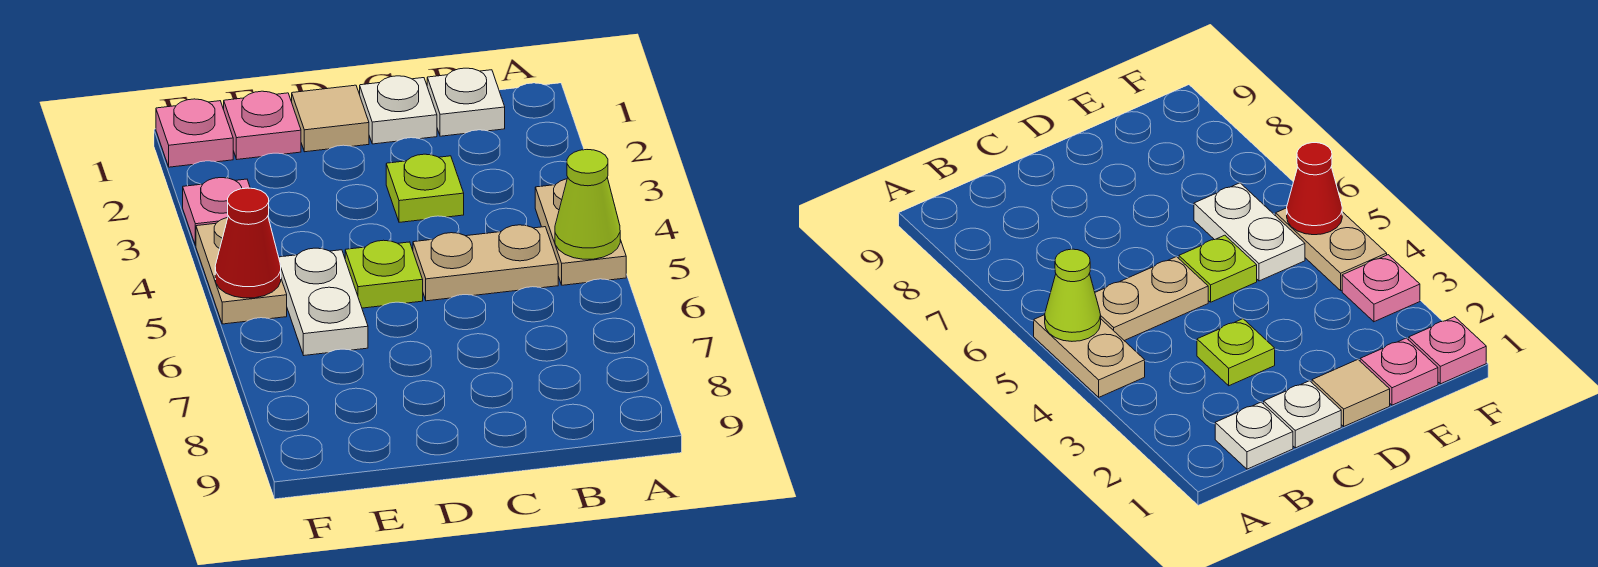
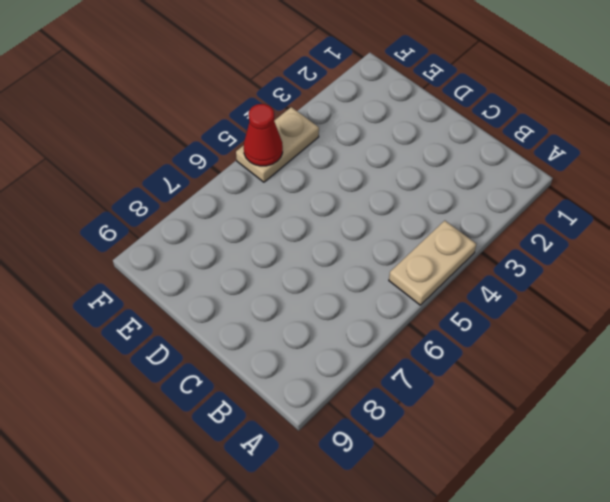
none -> white 1x1 plate [427,68,505,136]
none -> tan 1x2 plate [413,225,558,301]
none -> white 1x1 plate [360,76,437,144]

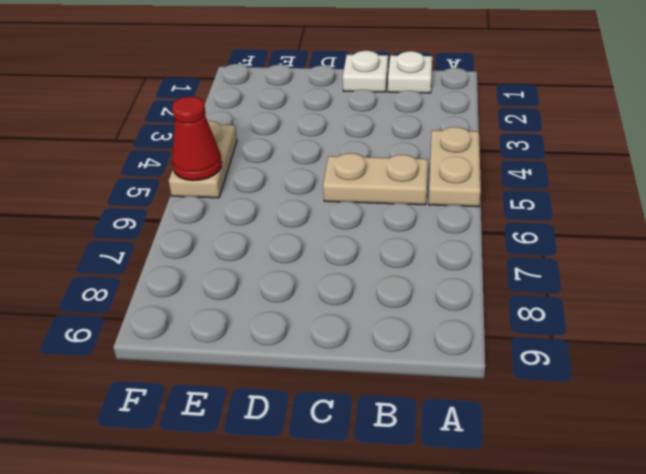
none -> lime 1x1 plate [386,154,464,222]
none -> tan 1x1 tile [292,85,369,152]
none -> lime 1x1 plate [345,240,423,308]

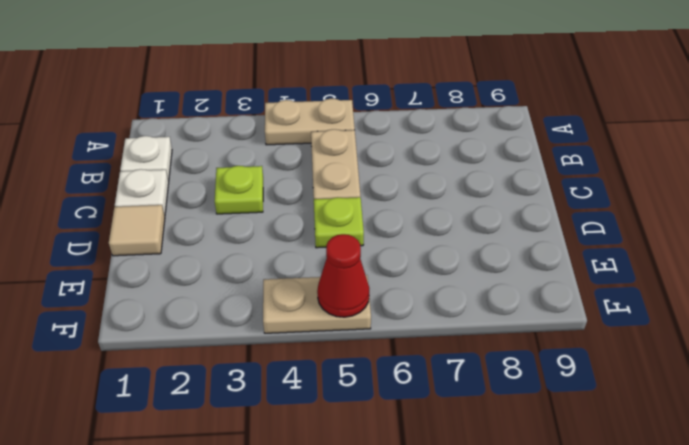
none -> pink 1x1 plate [224,91,301,159]
none -> white 1x2 plate [279,248,368,355]
none -> pink 1x1 plate [156,99,233,167]

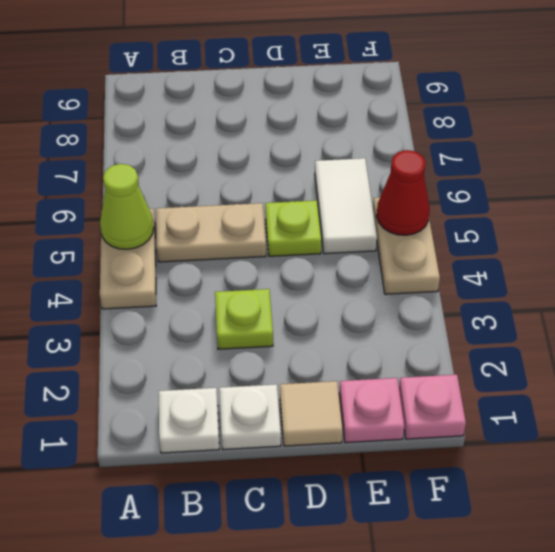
white 1x2 tile [315,158,377,254] -> white 1x2 plate [279,248,368,355]
none -> pink 1x1 plate [183,178,250,245]

